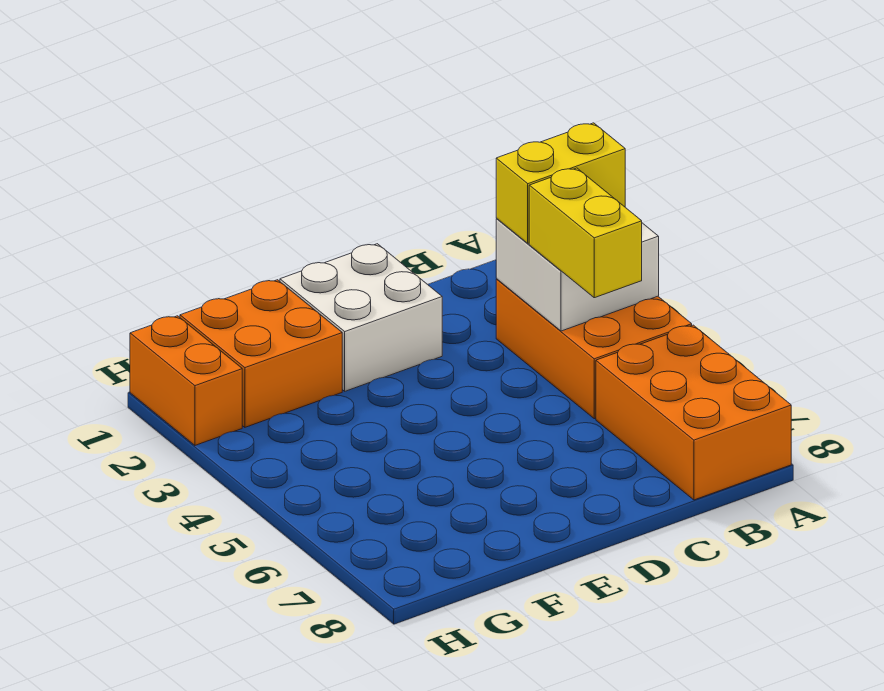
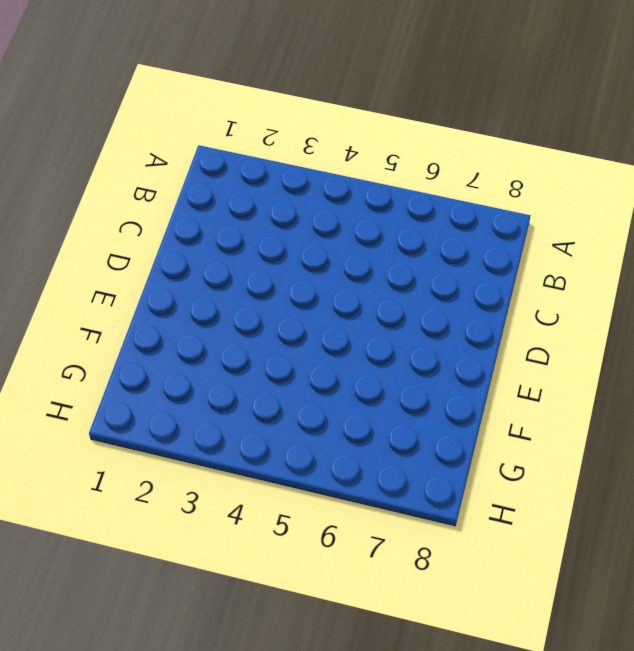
none -> orange 2x3 brick [496,279,692,419]
none -> orange 2x3 brick [596,325,791,500]

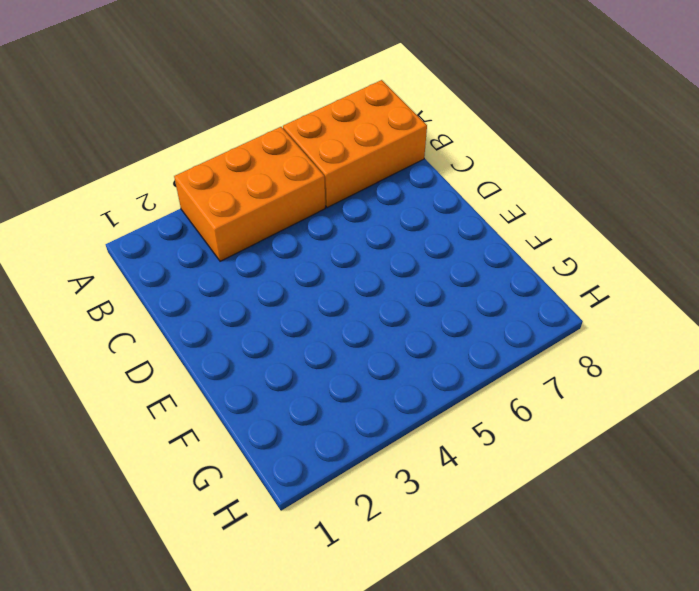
none -> white 2x2 brick [280,244,442,391]
none -> orange 2x2 brick [180,280,342,427]

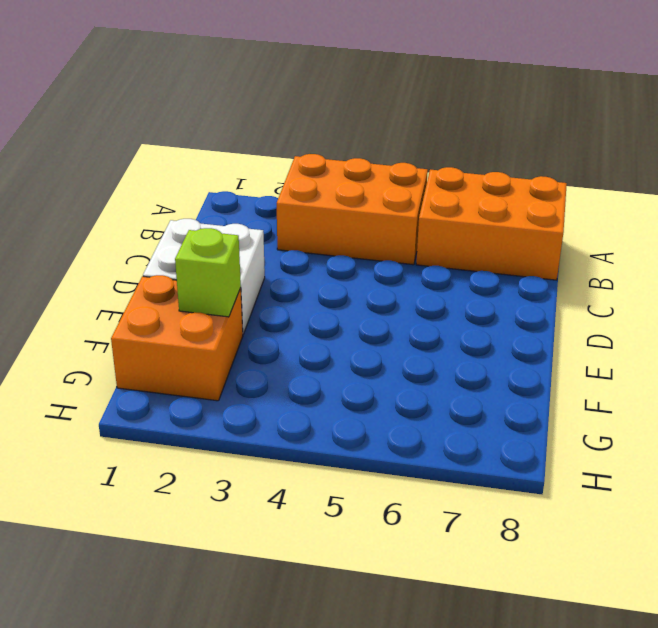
lime 1x1 brick [175,228,241,317] -> none
none -> orange 1x2 brick [130,316,242,445]
none -> white 2x2 brick [496,219,659,331]

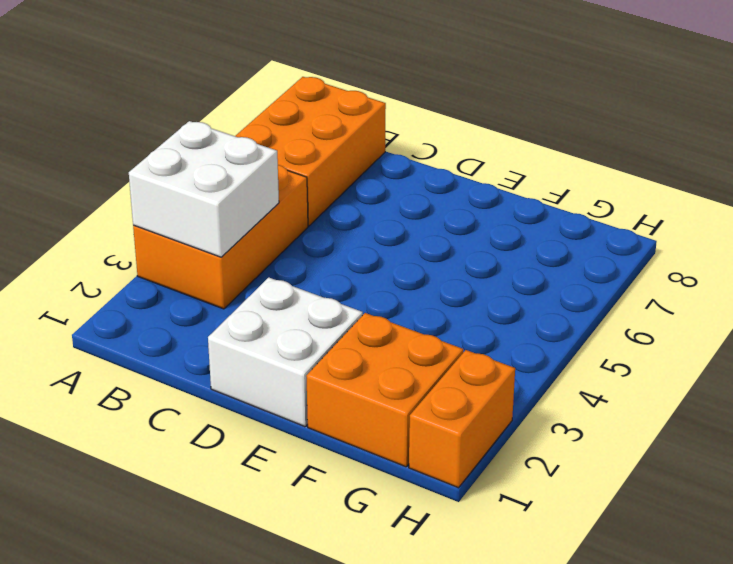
none -> yellow 1x2 brick [496,123,625,243]
none -> yellow 1x2 brick [529,168,642,298]

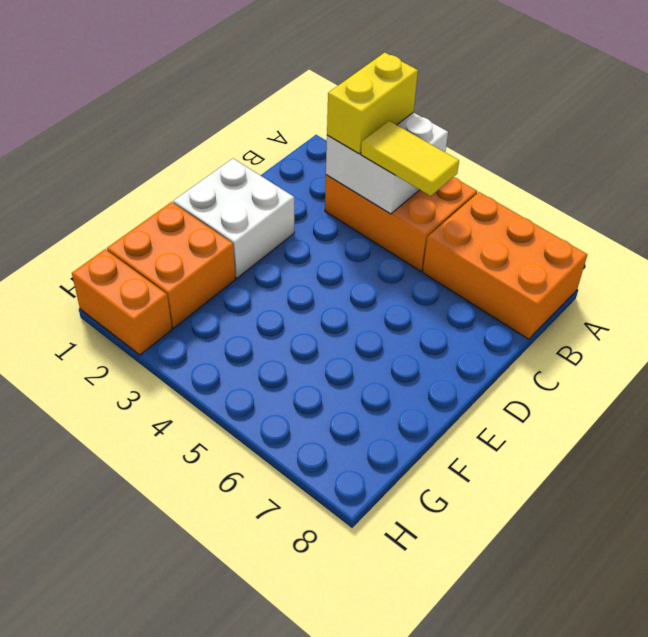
yellow 1x2 tile [361,121,459,196] -> yellow 1x2 brick [529,168,642,298]

